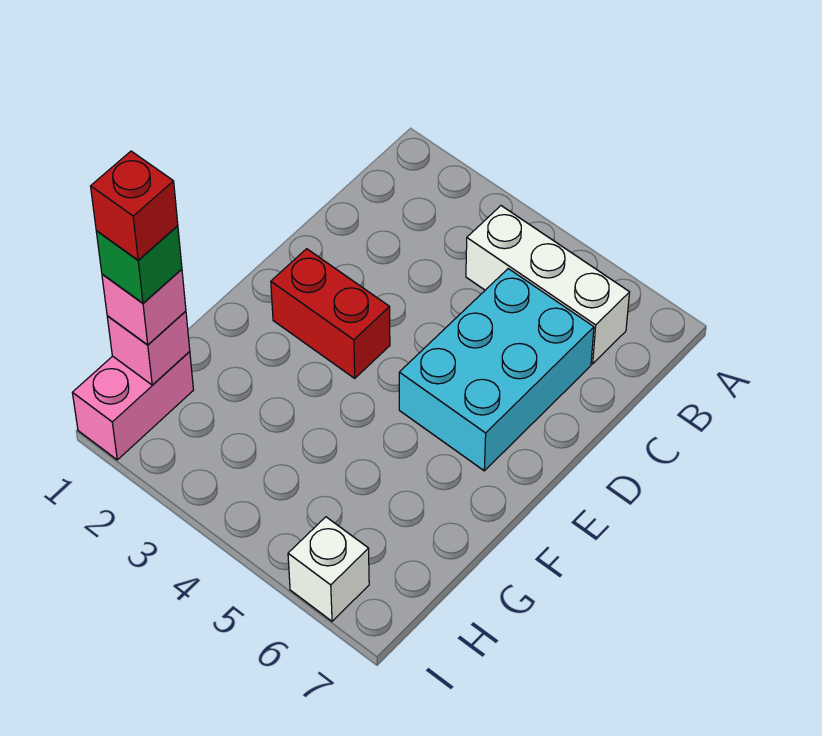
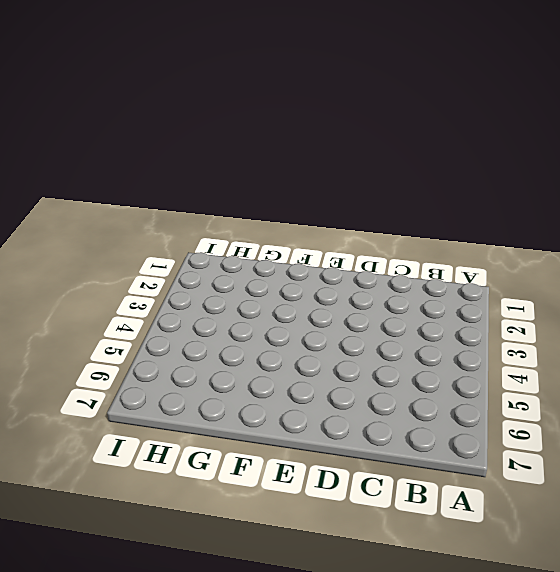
none -> white 1x3 brick [466,206,630,364]
none -> cyan 2x3 brick [399,269,594,471]

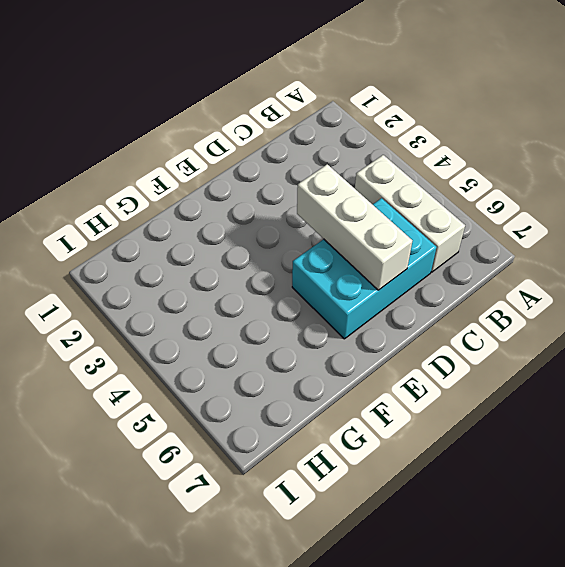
white 1x3 brick [297,164,412,290] -> none
none -> red 1x2 brick [271,249,390,378]
none -> pink 1x2 brick [72,351,193,460]

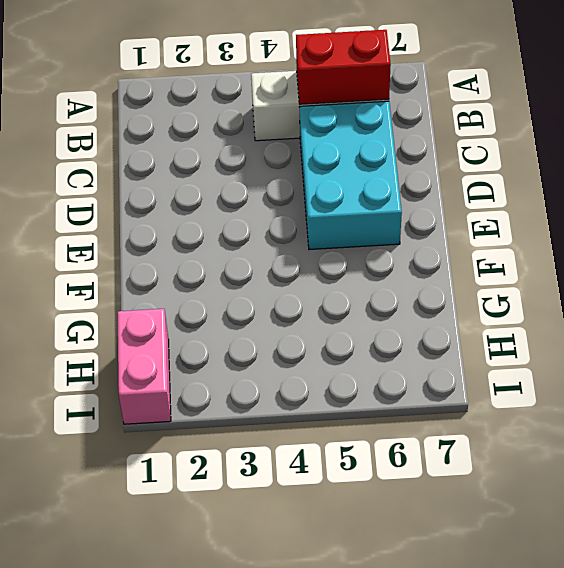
red 1x2 brick [296,30,391,104] -> red 1x2 brick moved to [271,249,390,378]
none -> white 1x1 brick [288,517,369,621]
none -> pink 1x1 brick [107,311,190,385]

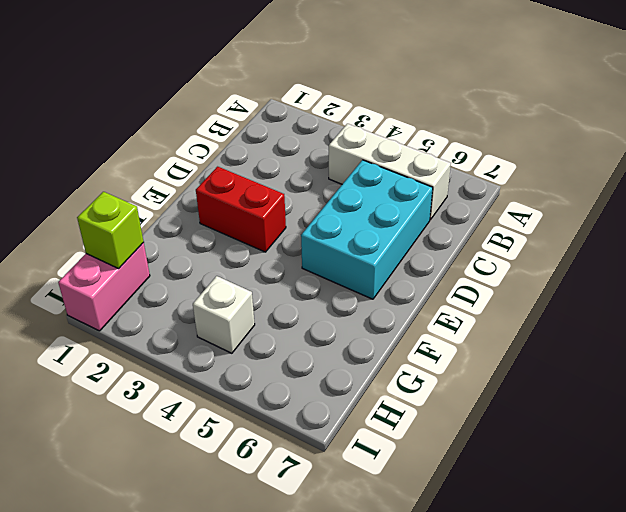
lime 1x1 brick [77,192,144,269] -> pink 1x1 brick [107,311,190,385]
white 1x1 brick [193,276,255,353] -> white 1x1 brick moved to [288,517,369,621]
none -> pink 1x1 brick [102,269,186,345]
none -> green 1x1 brick [96,226,182,303]

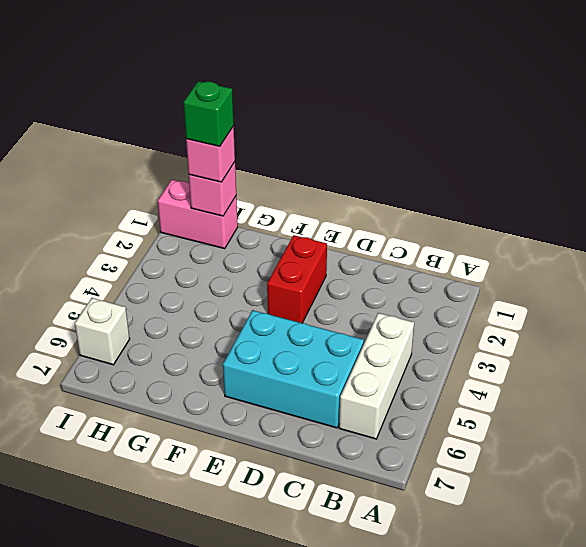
none -> red 1x1 brick [91,151,178,260]

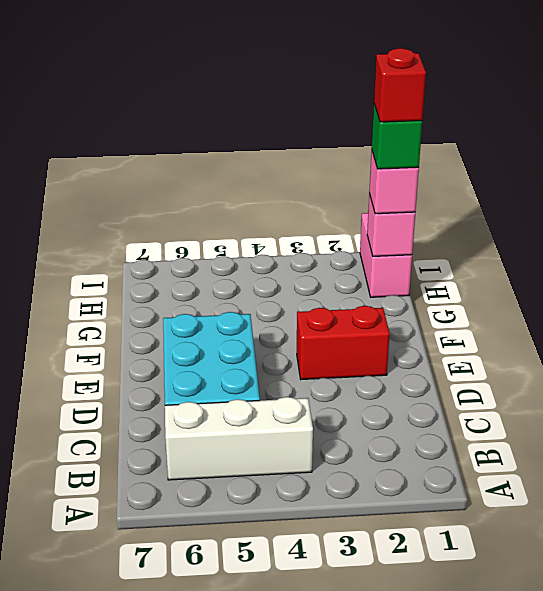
none -> white 1x1 brick [288,517,369,621]

